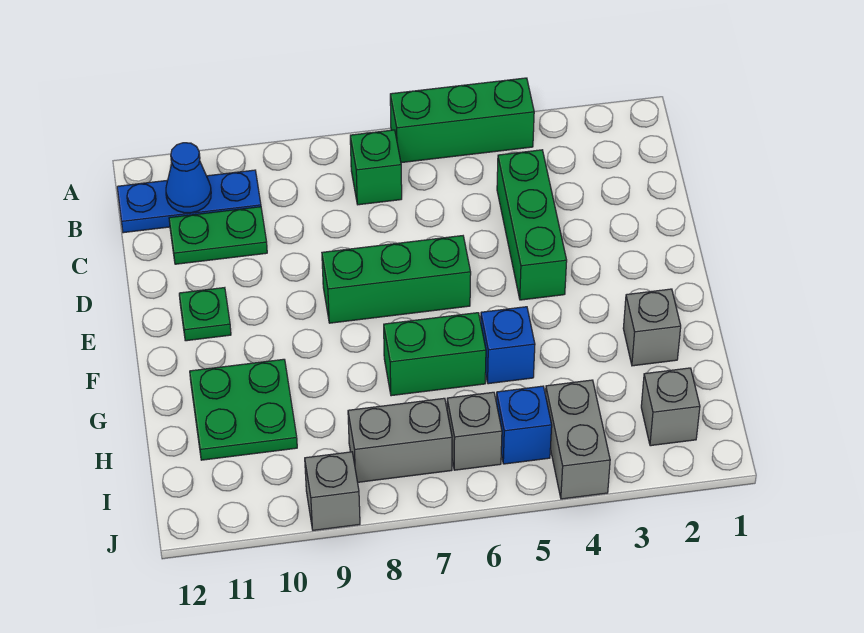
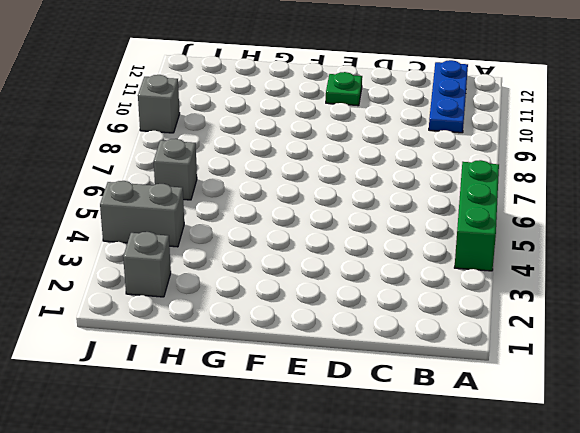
none -> green 1x1 brick [350,130,402,205]
none -> green 1x3 brick [497,150,567,300]
none -> green 1x2 plate [169,207,267,264]

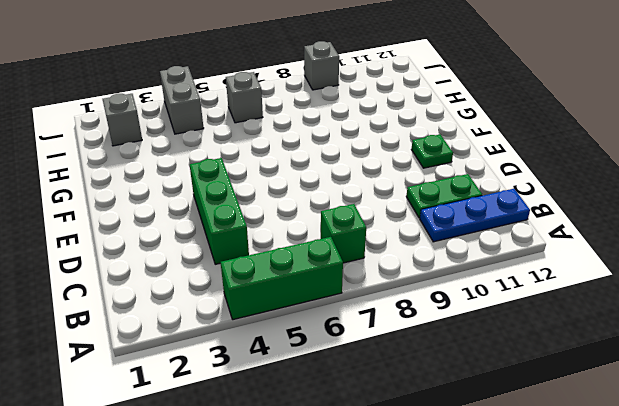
none -> green 1x3 brick [322,236,471,323]
none -> grey 1x1 brick [623,289,681,366]
none -> blue 1x1 brick [481,307,535,384]

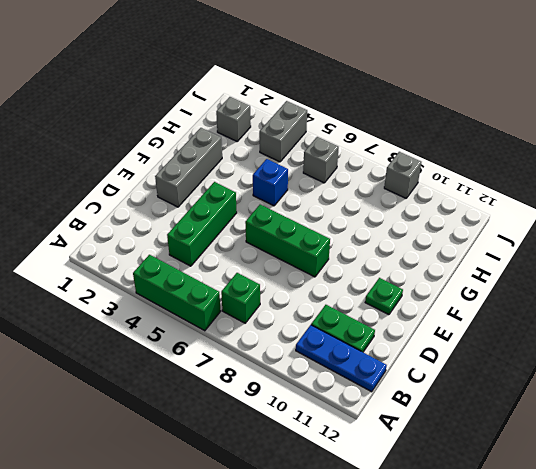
grey 1x3 brick [155,128,222,207] -> grey 1x1 brick [623,289,681,366]
none -> green 1x2 brick [384,313,486,396]
none -> green 2x2 plate [190,359,297,460]
none -> blue 1x1 brick [496,386,552,464]

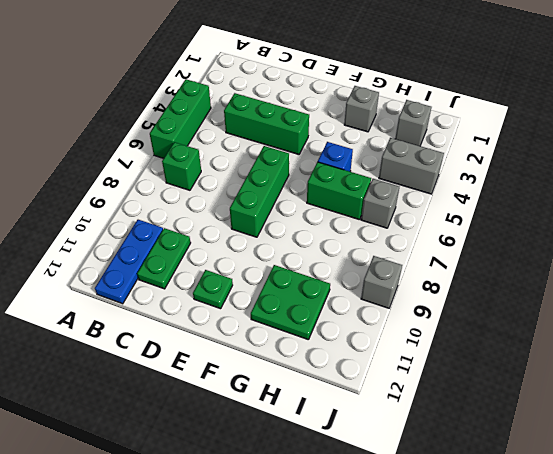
green 1x2 brick [307,162,371,220] -> green 1x2 brick turned to [384,313,486,396]
none -> blue 1x1 brick [496,386,552,464]
none -> grey 1x2 brick [348,398,452,482]
none -> blue 1x1 cone [166,143,211,213]

